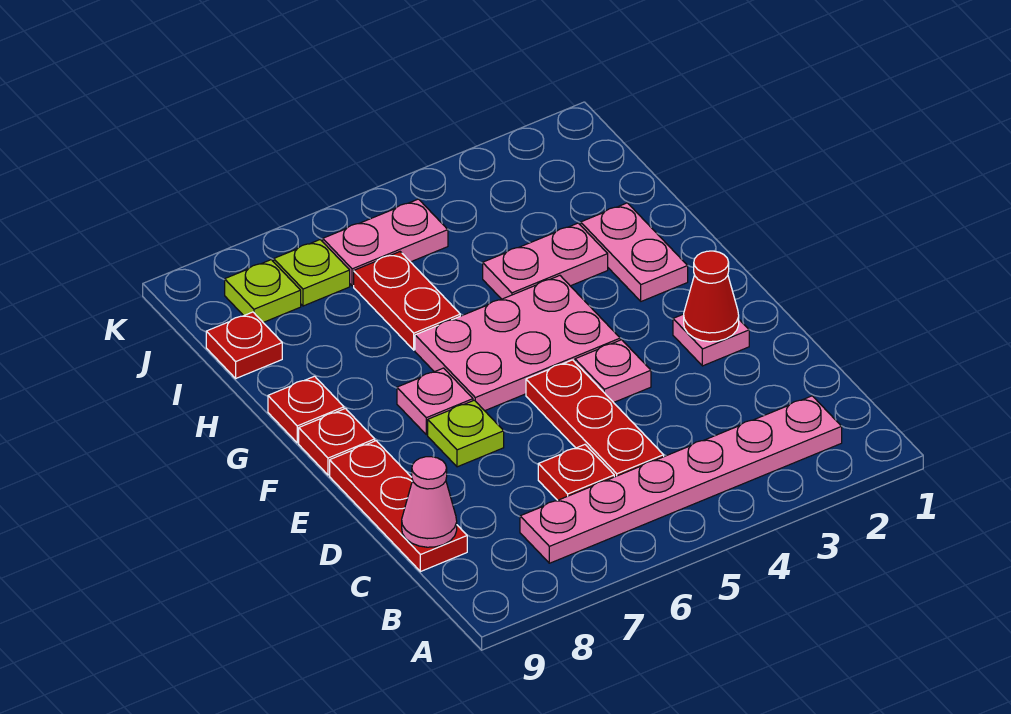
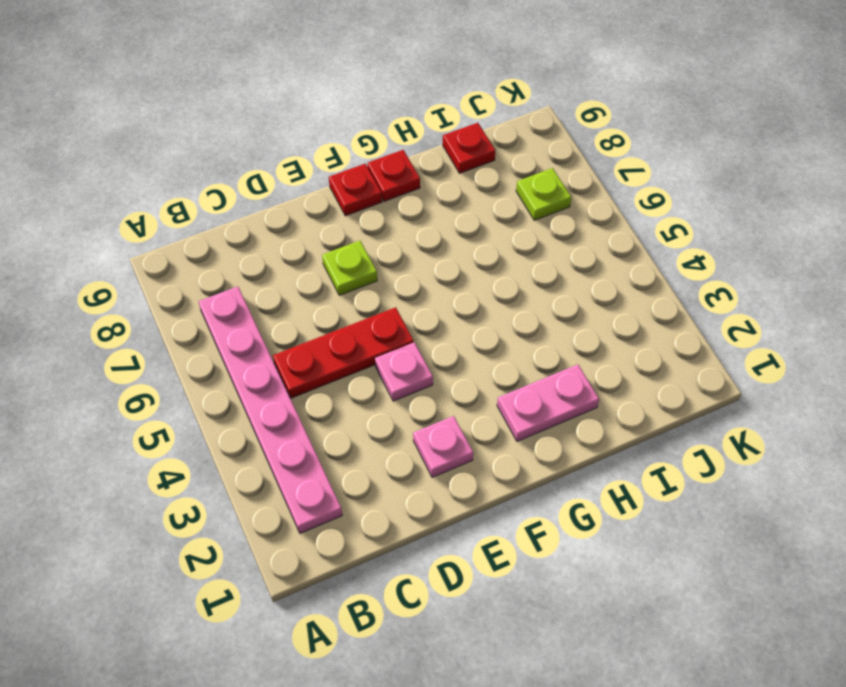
none -> red 1x1 plate [538,445,614,500]
none -> red 1x3 plate [330,441,467,572]
none -> pink 2x3 plate [415,276,620,411]

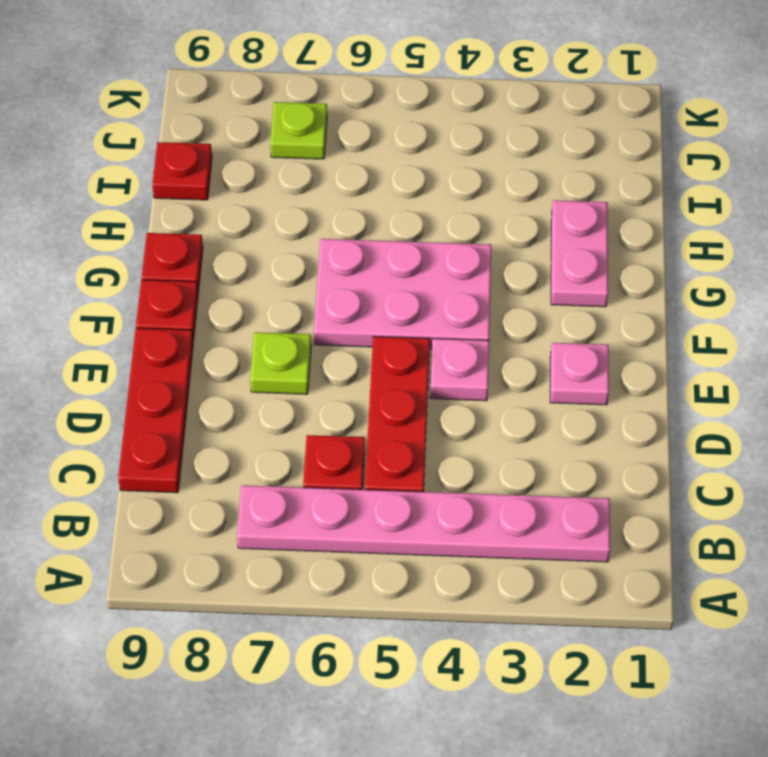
none -> pink 1x1 plate [397,368,473,435]
none -> pink 1x2 plate [483,223,608,299]
none -> red 1x2 plate [354,252,460,350]

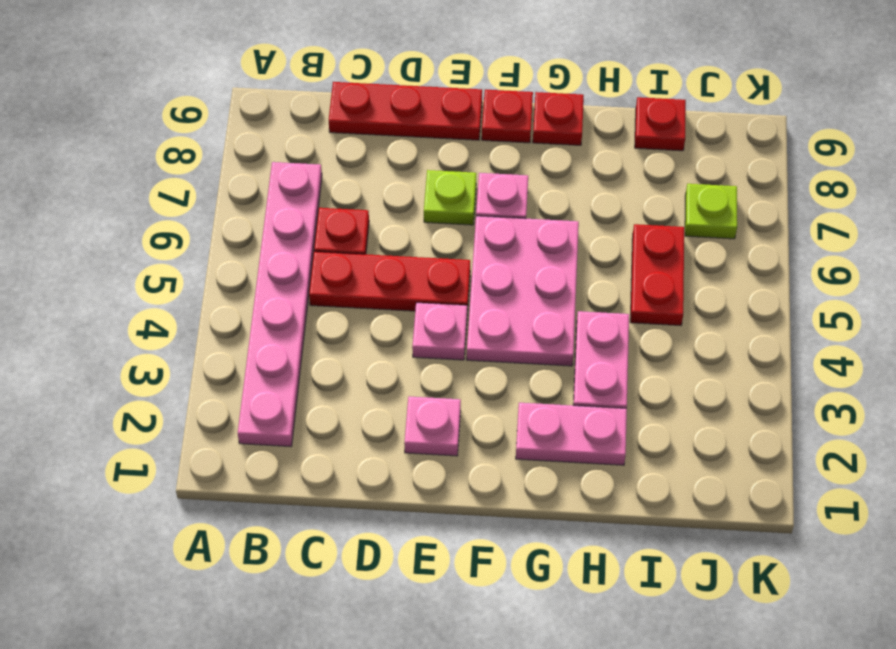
red 1x2 plate [630,224,684,326] -> red 1x2 plate turned to [354,252,460,350]
none -> pink 1x2 plate [323,199,448,286]
none -> lime 1x1 plate [225,260,301,322]
none -> pink 1x1 cone [402,457,457,547]

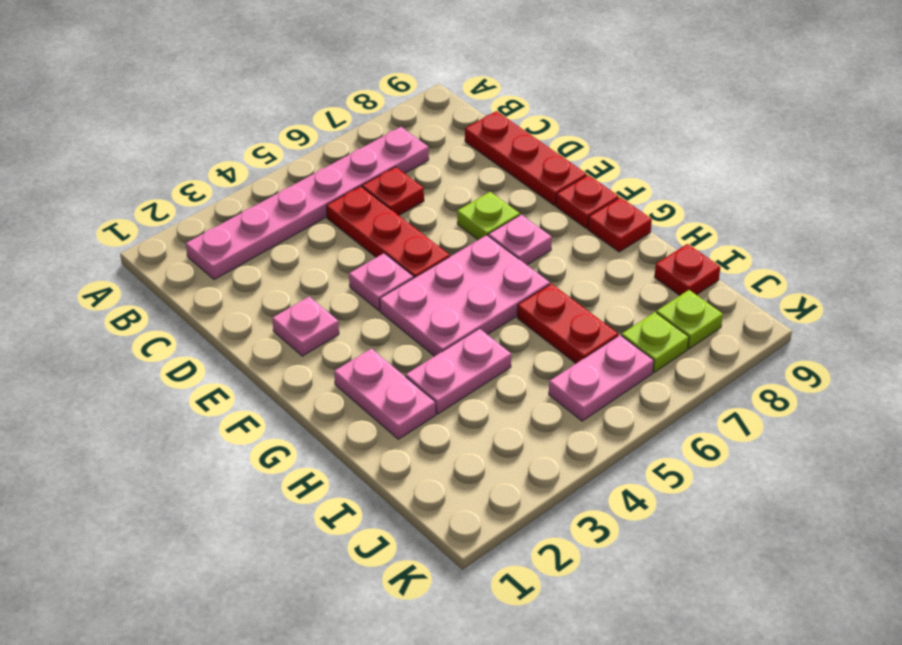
none -> pink 1x1 cone [402,457,457,547]
none -> red 1x1 cone [684,251,739,342]

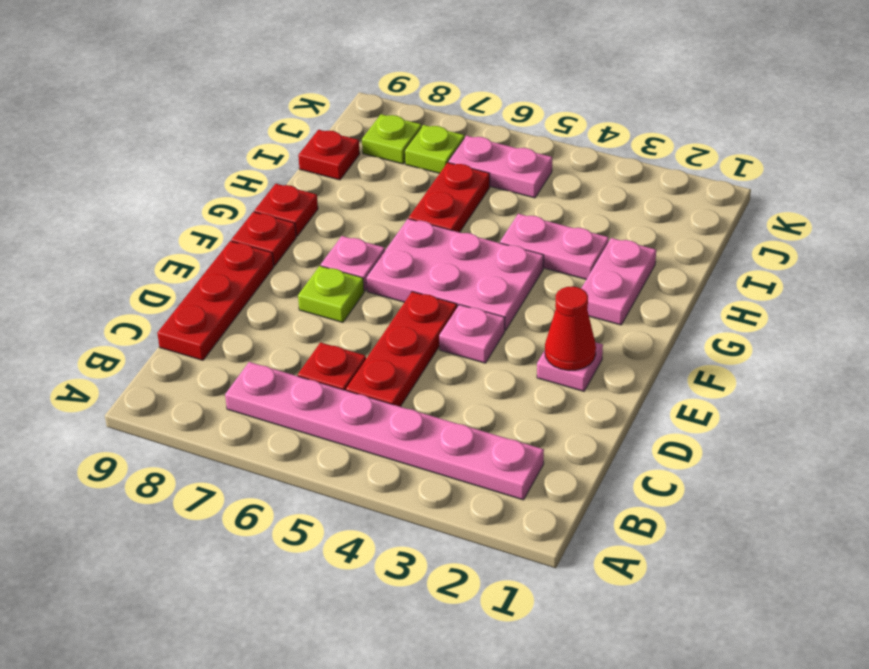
none -> pink 1x1 cone [402,457,457,547]

